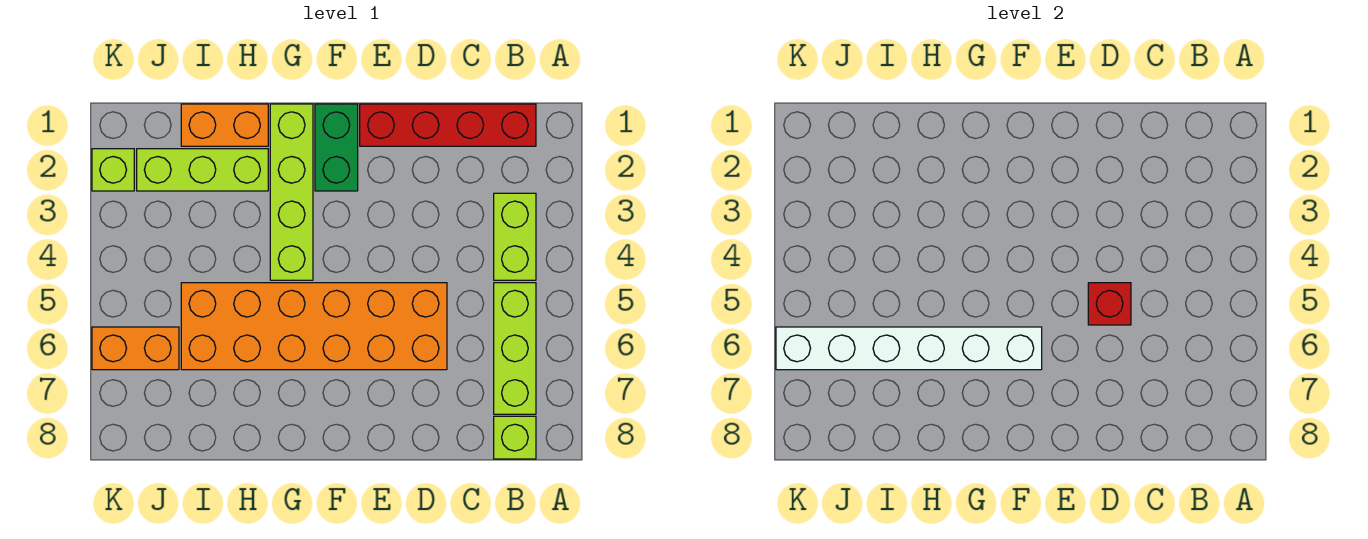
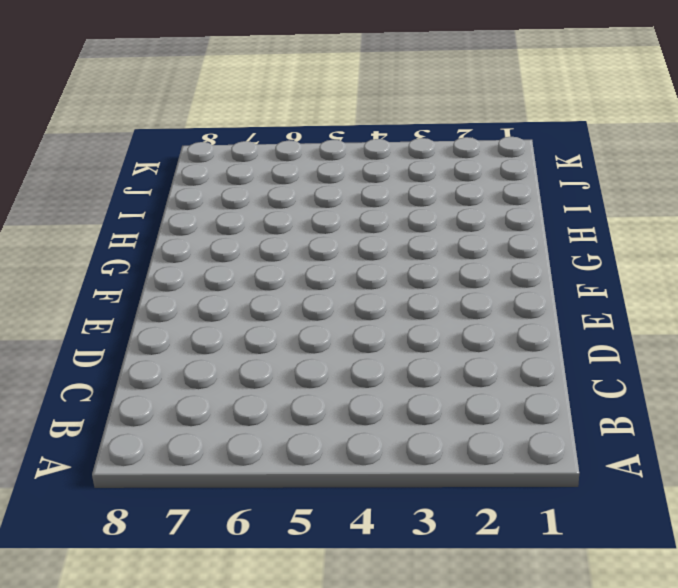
none -> red 1x4 brick [360,104,536,146]
none -> lime 1x2 brick [494,193,536,280]
none -> lime 1x3 brick [494,283,536,414]

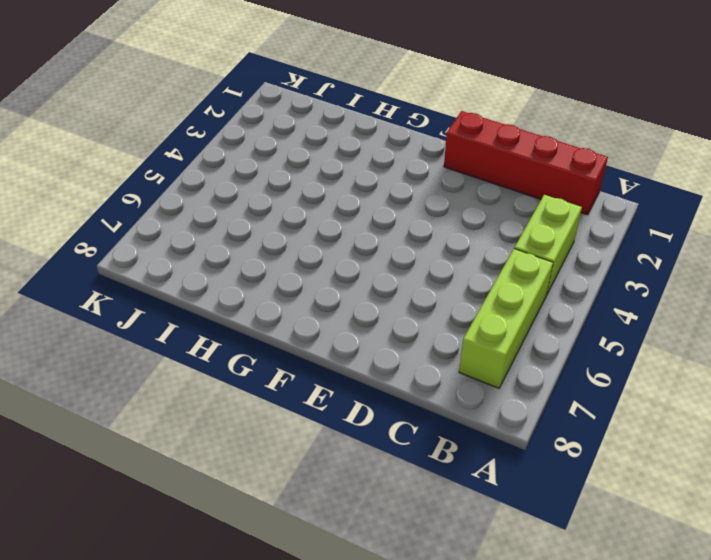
none -> lime 1x1 brick [494,416,536,459]
none -> orange 2x6 brick [181,283,447,370]
none -> green 1x2 brick [315,104,358,191]

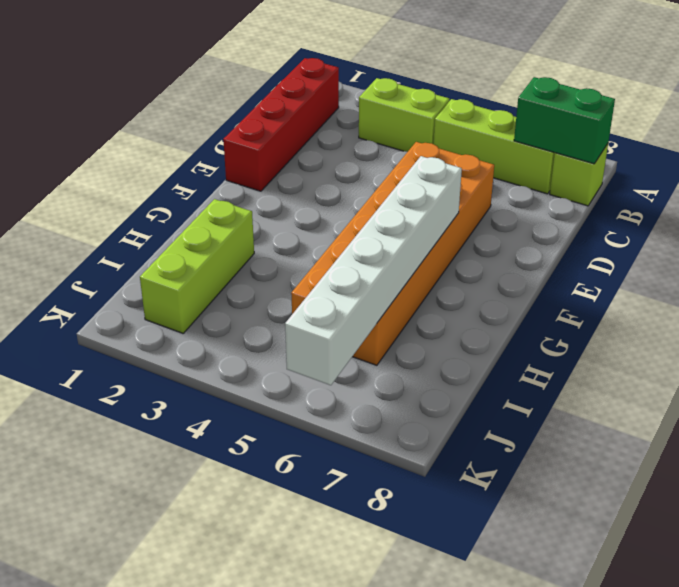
green 1x2 brick [514,77,615,164] -> green 1x2 brick moved to [315,104,358,191]
none -> lime 1x4 brick [270,104,313,280]
none -> orange 1x2 brick [181,104,268,146]
none -> orange 1x2 brick [92,327,179,370]

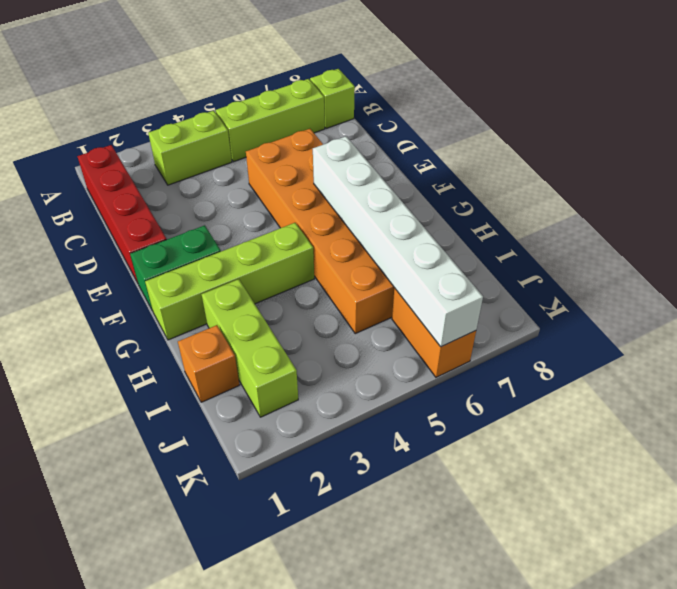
orange 1x1 brick [178,325,239,402] -> orange 1x2 brick [181,104,268,146]
none -> lime 1x1 brick [92,149,134,191]
none -> red 1x1 brick [1088,283,1131,325]

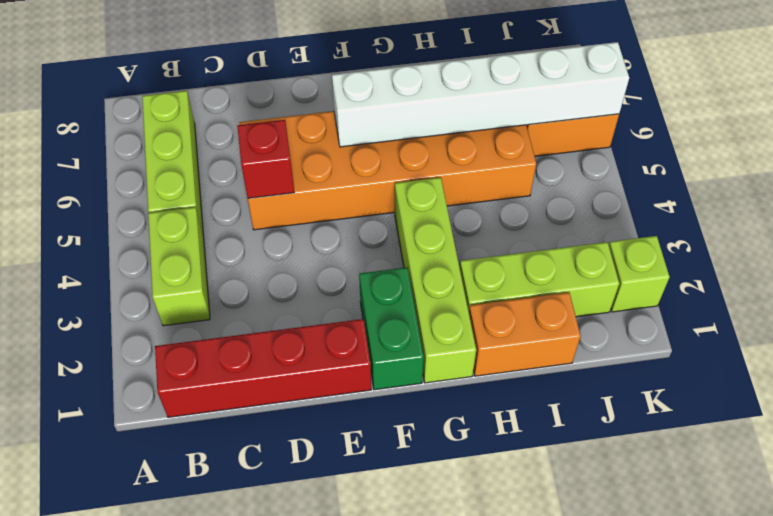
none -> lime 1x1 brick [494,416,536,459]

